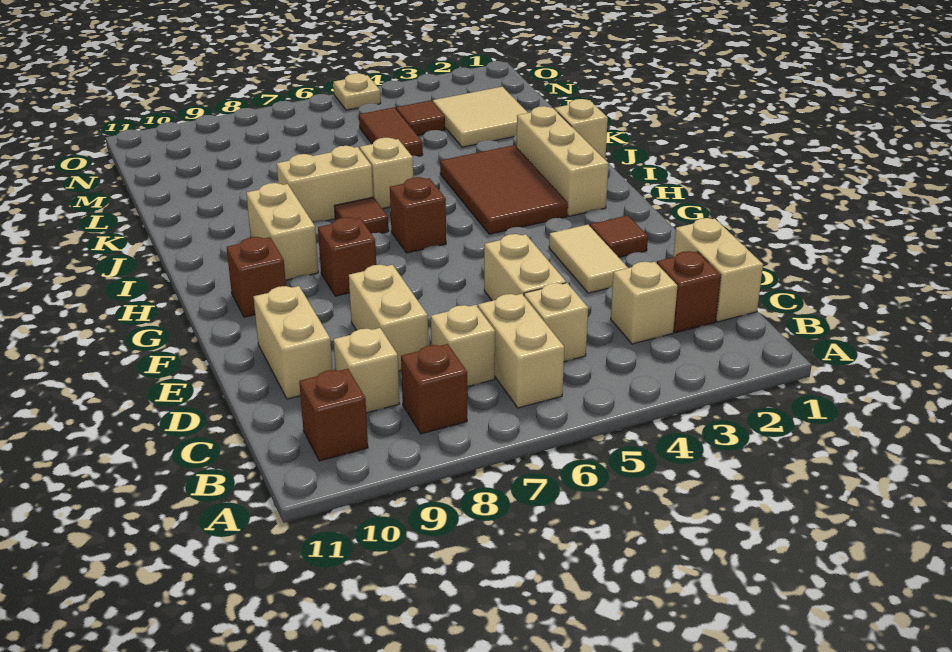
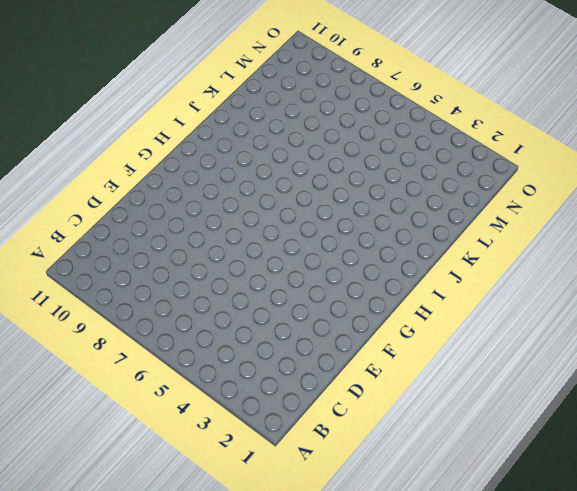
none -> tan 1x2 brick [478,294,564,408]
none -> brown 1x1 brick [401,344,467,434]
none -> brown 1x1 brick [299,369,368,461]

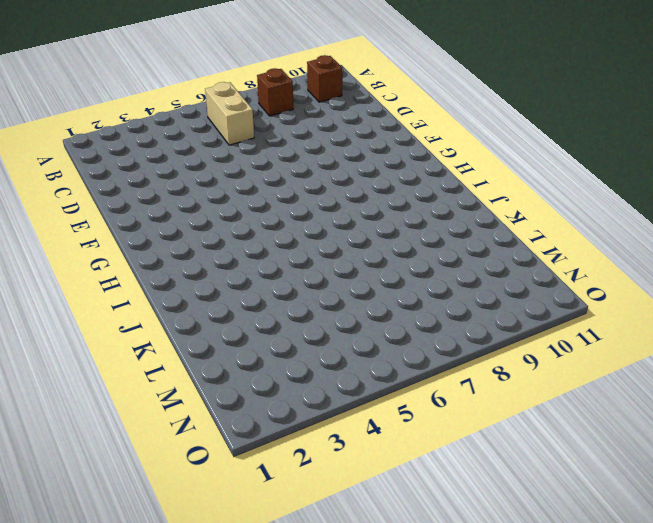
none -> tan 1x2 brick [673,218,763,322]
none -> brown 1x1 brick [657,251,721,333]
none -> tan 1x1 brick [611,262,678,344]

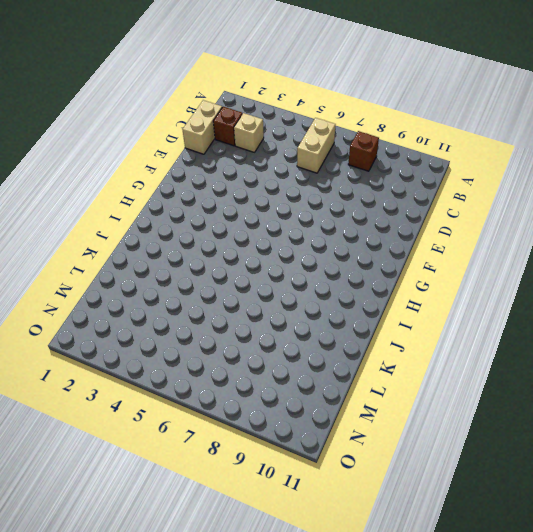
none -> brown 1x1 brick [299,369,368,461]
none -> tan 1x1 brick [524,283,588,362]
none -> tan 1x1 brick [431,305,495,387]

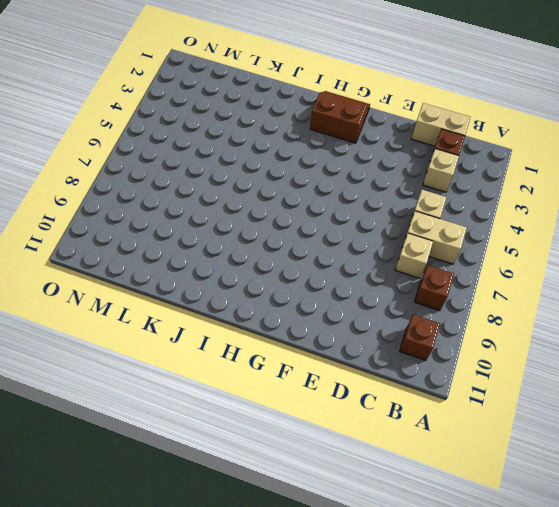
brown 2x2 slope [310,91,370,143] -> tan 1x3 brick [517,106,609,216]
none -> tan 1x1 brick [333,328,399,413]
none -> tan 1x2 brick [484,234,566,301]
none -> tan 1x2 brick [349,265,428,371]

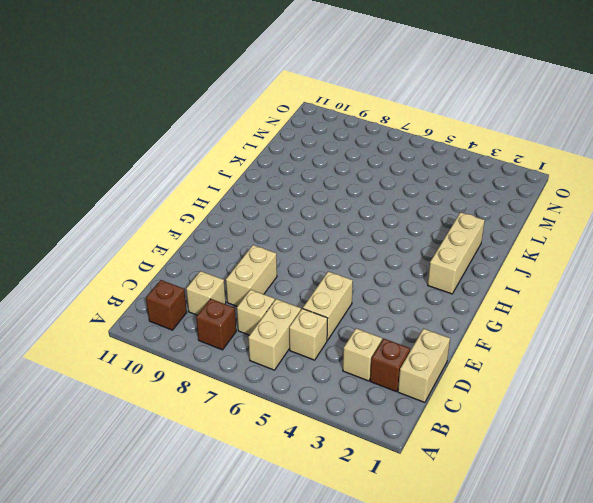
none -> tan 1x2 brick [254,286,332,399]
none -> tan 1x2 tile [549,225,628,293]
none -> brown 1x1 tile [590,215,648,257]

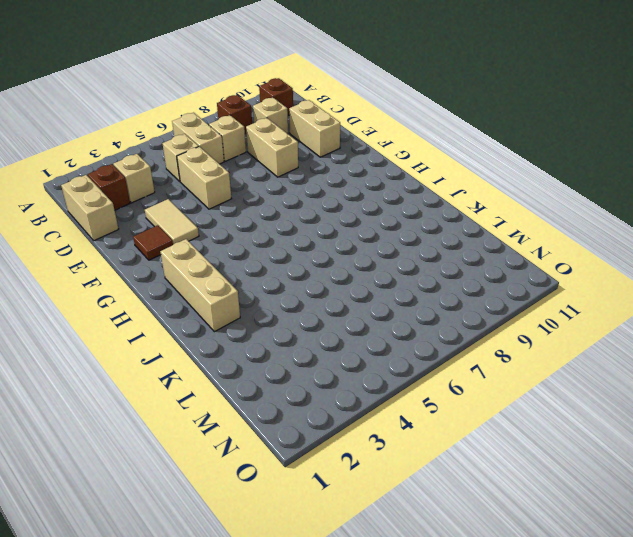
none -> brown 1x1 brick [318,217,376,296]
none -> brown 1x1 brick [227,237,286,317]
none -> brown 2x3 tile [440,145,568,234]

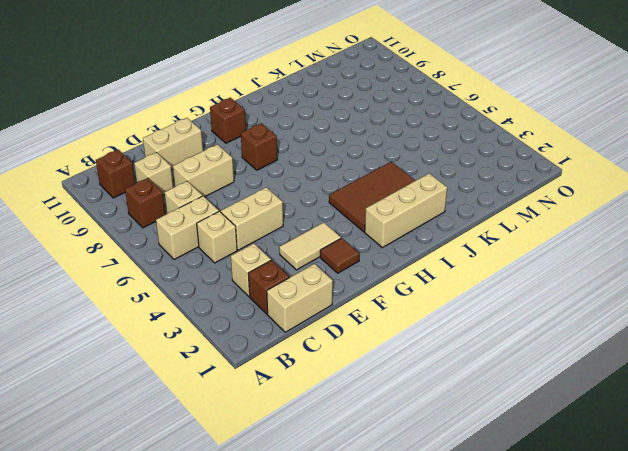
none -> brown 1x1 brick [390,177,446,253]
none -> tan 1x2 brick [246,183,318,280]
none -> brown 1x1 tile [334,197,389,233]

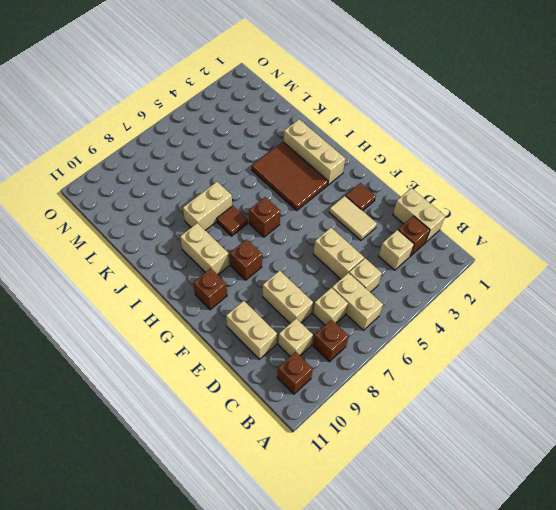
none -> tan 1x1 brick [555,99,608,159]
none -> tan 1x1 brick [360,138,413,209]
none -> tan 2x2 tile [433,87,528,147]

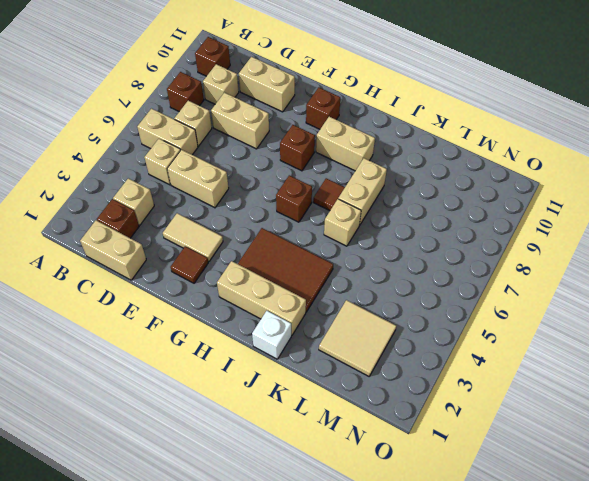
white 1x1 brick [252,311,291,359] -> tan 1x1 brick [555,99,608,159]
none -> brown 1x2 tile [359,108,423,156]
none -> brown 1x1 tile [396,100,445,135]
none -> tan 1x1 plate [333,73,381,110]

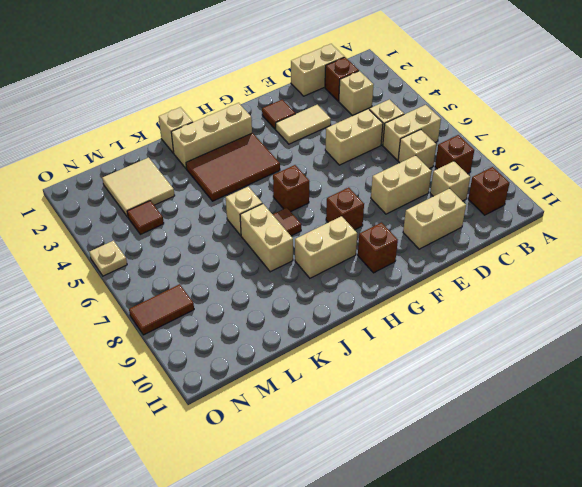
brown 1x2 tile [129,284,194,335] -> brown 1x2 tile moved to [359,108,423,156]

